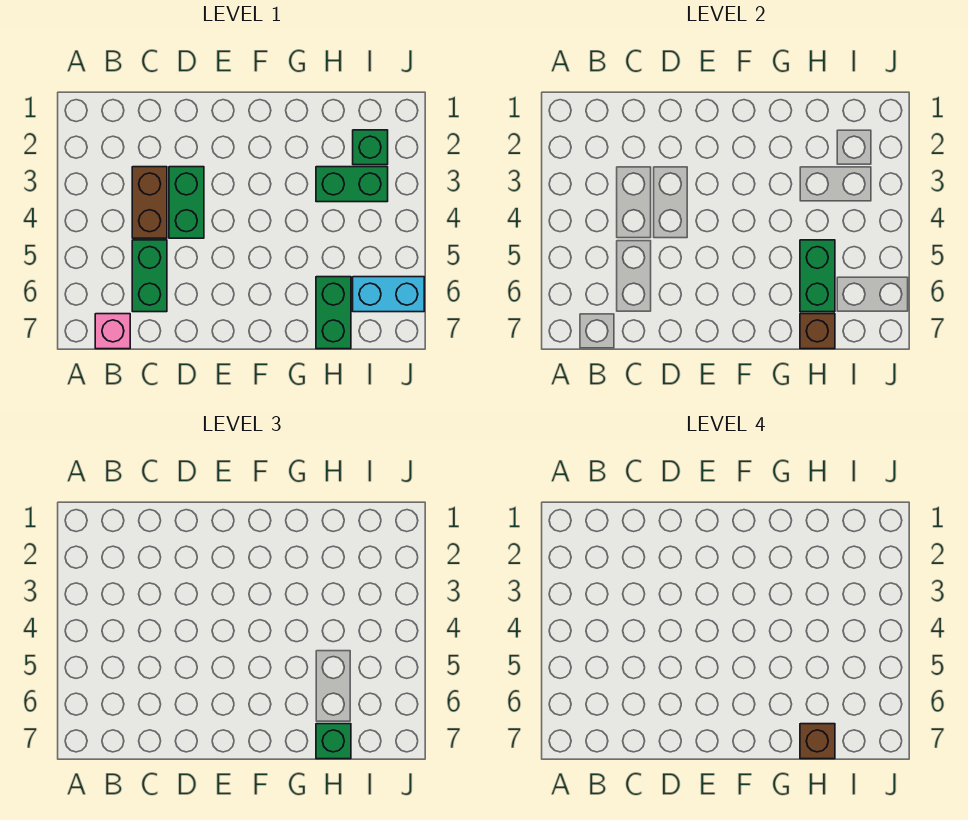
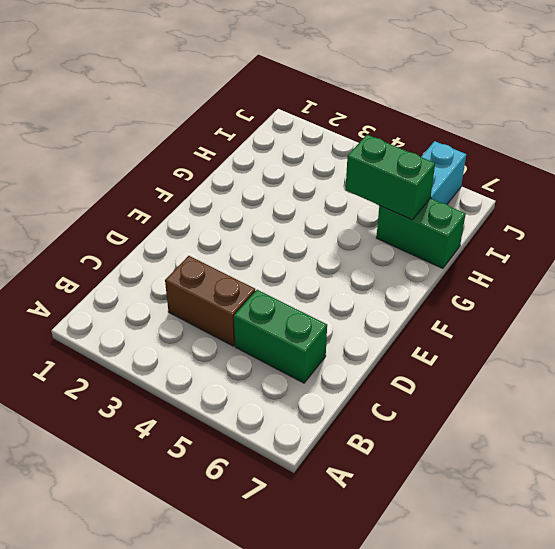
none -> pink 1x1 brick [95,314,130,349]
none -> green 1x2 brick [169,167,204,238]
none -> green 1x2 brick [316,167,388,202]

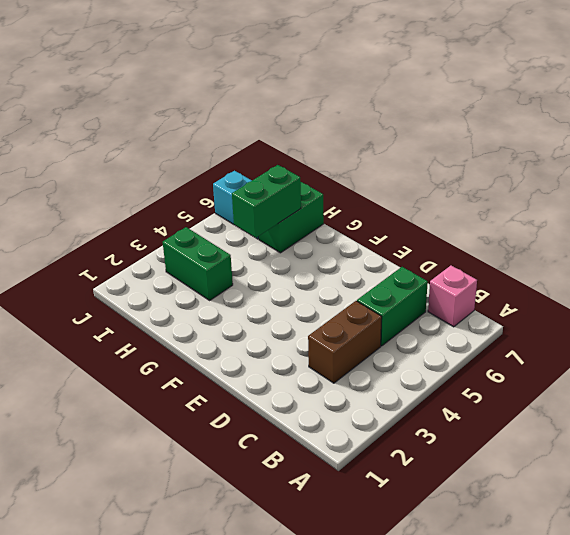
none -> green 1x2 brick [169,167,204,238]
none -> green 1x1 brick [353,130,388,165]
none -> brown 1x1 brick [800,314,835,349]

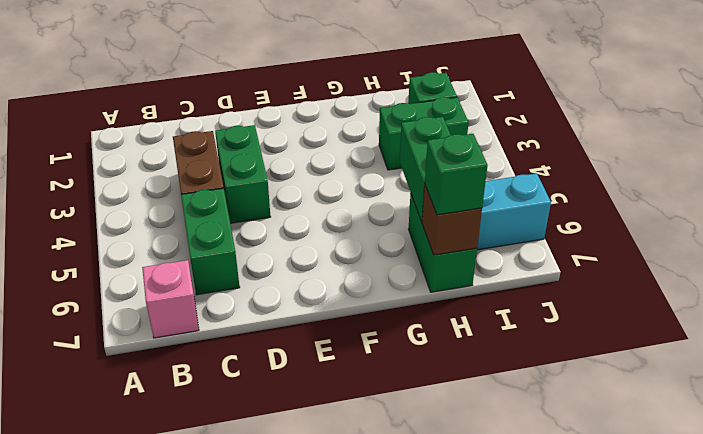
none -> brown 1x1 brick [800,724,835,759]

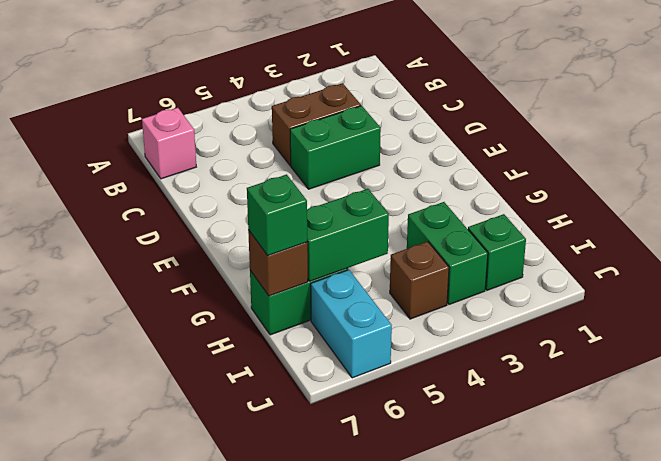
brown 1x1 brick [390,241,449,319] -> brown 1x1 brick moved to [800,724,835,759]
none -> green 1x2 brick [132,240,167,312]

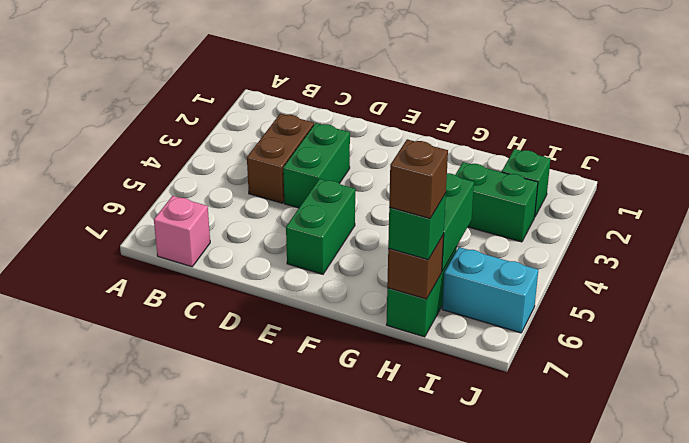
green 1x2 brick [286,179,355,274] -> green 1x2 brick moved to [132,240,167,312]

